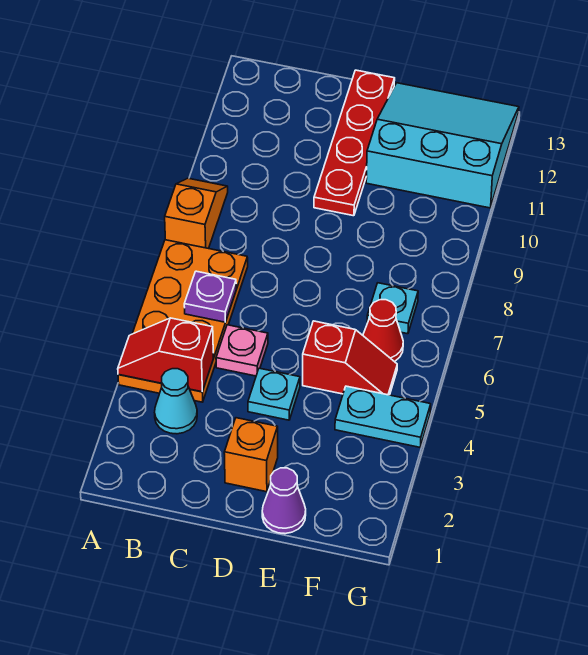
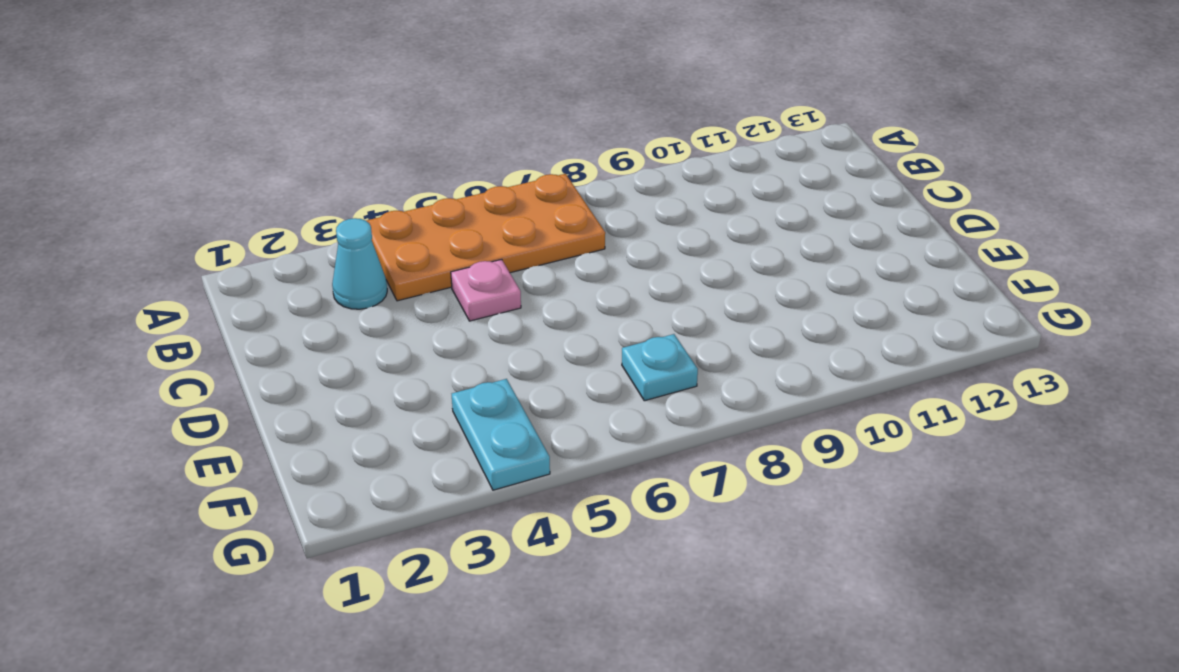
none -> orange 1x2 slope [165,178,228,248]
none -> orange 1x1 brick [224,418,278,492]
none -> cyan 1x1 plate [248,368,300,420]

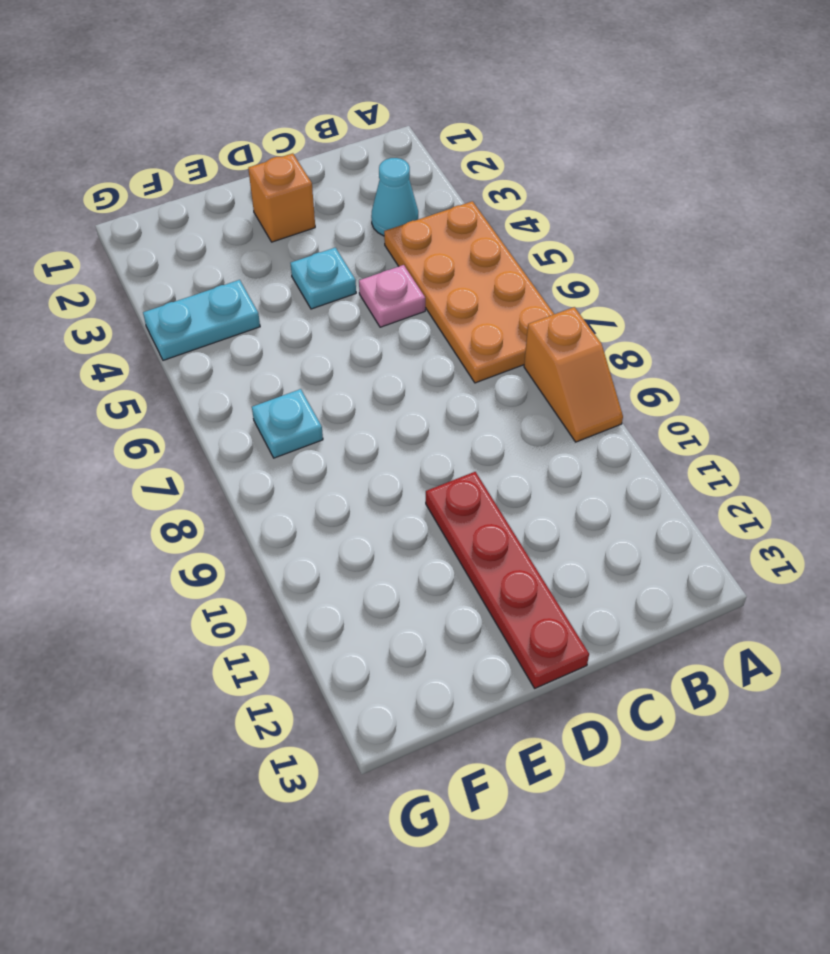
none -> purple 1x1 cone [262,468,306,534]
none -> red 1x2 slope [303,321,397,395]
none -> cyan 3x3 slope [366,83,519,208]

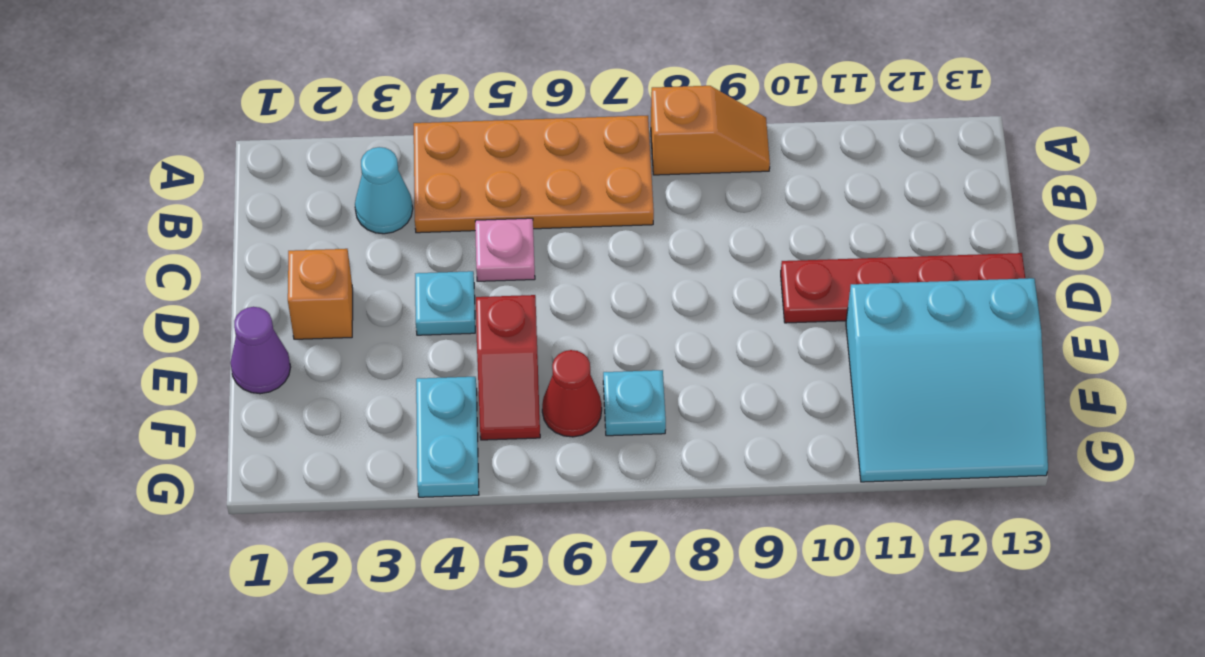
cyan 3x3 slope [846,278,1048,482] -> cyan 3x3 slope turned to [366,83,519,208]
none -> red 1x2 slope [118,318,213,392]
none -> purple 1x1 plate [184,271,236,322]

